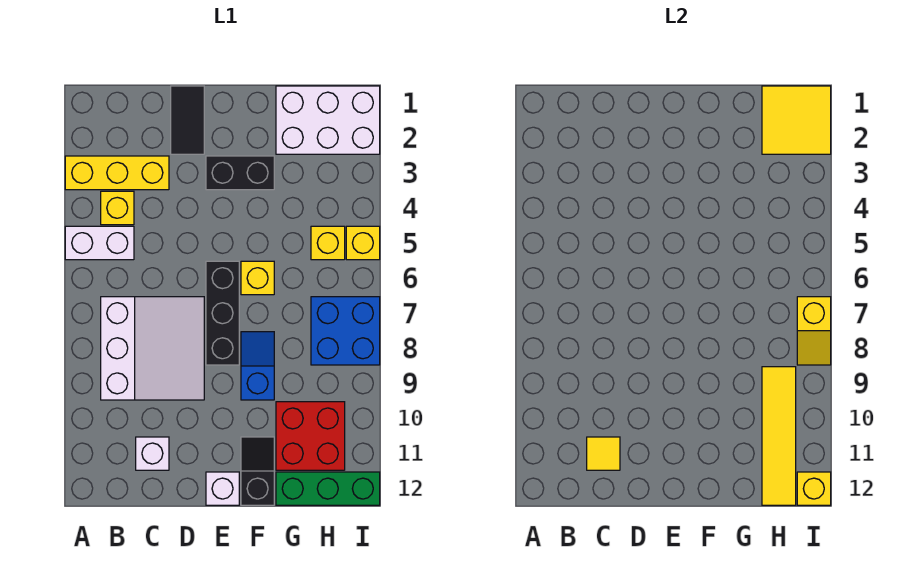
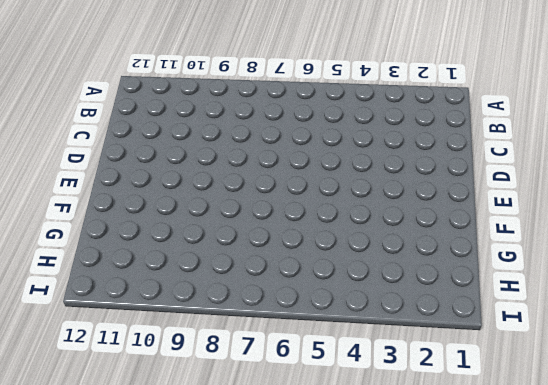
none -> yellow 1x3 brick [65,156,169,190]
none -> white 1x2 brick [65,226,134,260]
none -> yellow 1x1 brick [101,191,134,225]

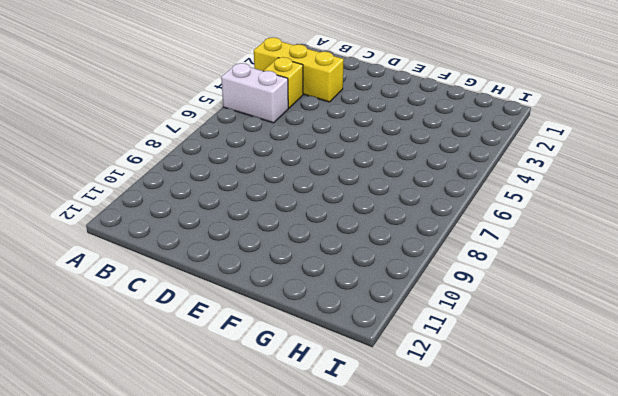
none -> white 3x3 slope [101,297,204,400]
none -> white 1x1 brick [136,437,169,470]
none -> black 1x2 tile [171,86,204,154]

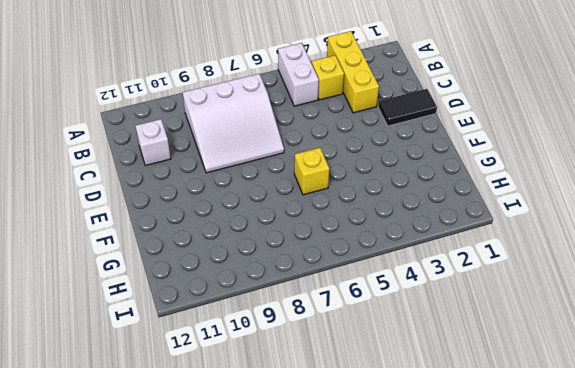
none -> black 1x2 brick [206,156,274,190]
none -> black 1x3 brick [206,261,239,365]
none -> white 1x1 brick [206,472,239,505]

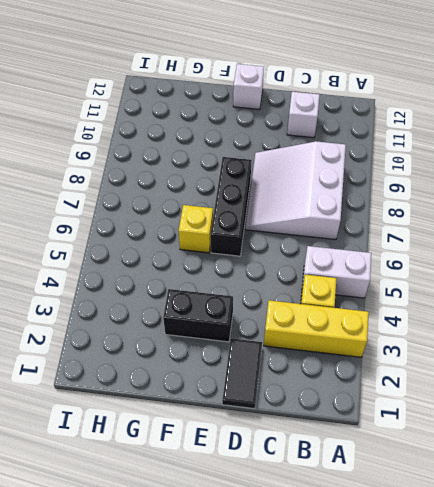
none -> blue 1x2 slope [241,332,274,400]
none -> black 1x2 slope [241,437,274,505]
none -> white 2x3 brick [276,86,380,154]

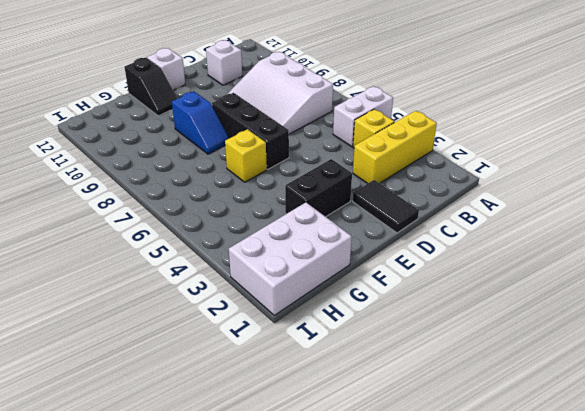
none -> red 2x2 brick [276,402,345,470]
none -> green 1x3 brick [276,472,380,505]
none -> yellow 1x1 brick [311,226,345,260]

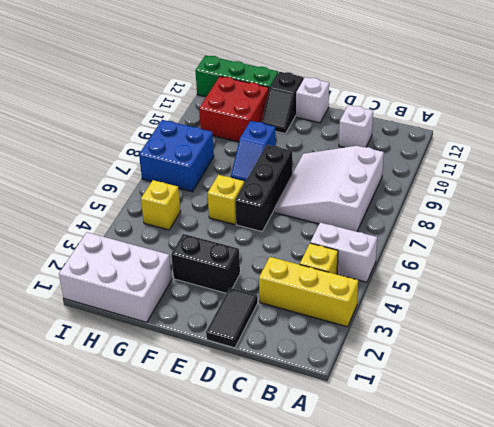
none -> yellow 1x1 brick [346,226,380,260]
none -> yellow 1x1 tile [587,437,620,470]
none -> yellow 2x2 tile [762,86,831,154]

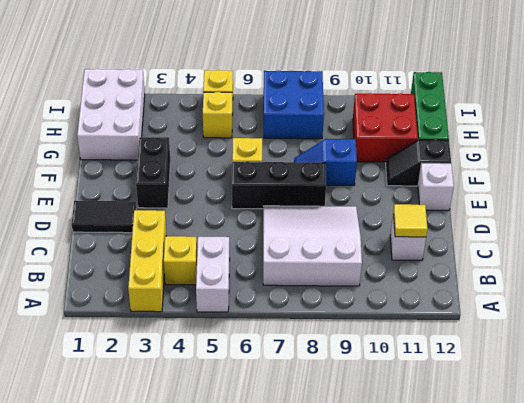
none -> yellow 2x2 tile [762,86,831,154]
none -> yellow 1x4 tile [762,367,796,505]
none -> yellow 1x2 slope [797,297,831,365]

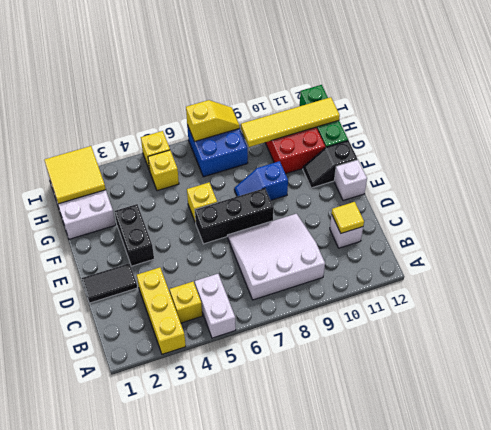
none -> yellow 1x1 brick [797,472,831,505]

